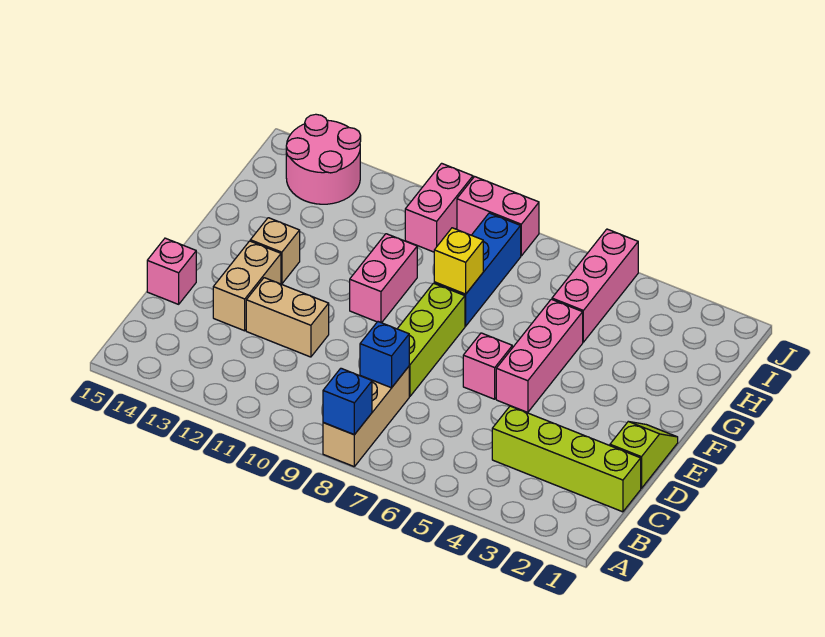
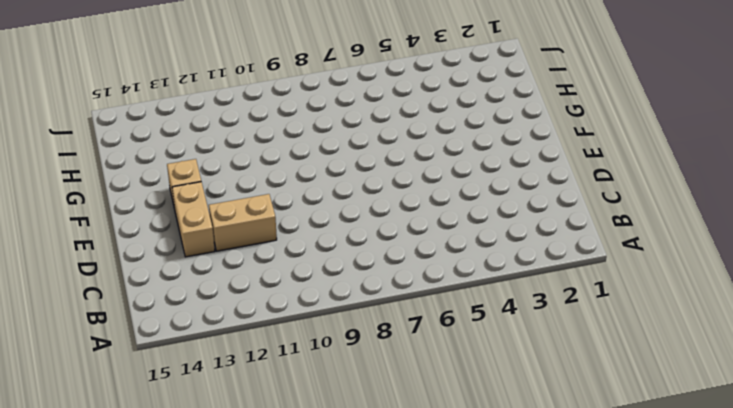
none -> tan 1x3 brick [323,367,409,466]
none -> lime 1x4 brick [492,406,641,512]
none -> lime 1x2 slope [610,422,678,488]

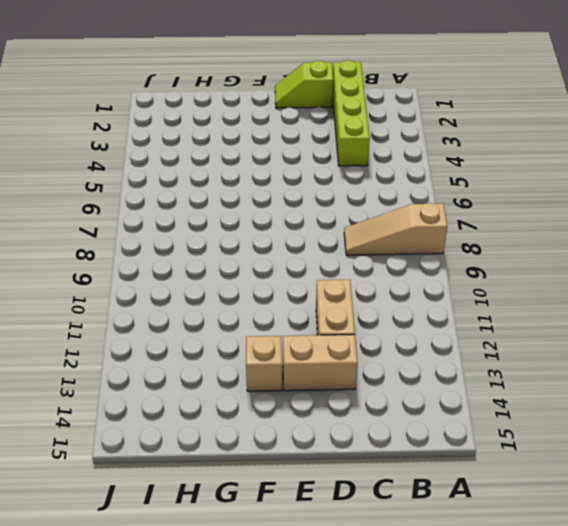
tan 1x3 slope [344,203,448,255] -> tan 1x3 brick [323,367,409,466]
none -> lime 1x3 brick [398,283,465,396]
none -> pink 1x1 brick [147,238,196,304]
none -> pink 1x3 brick [496,299,583,412]

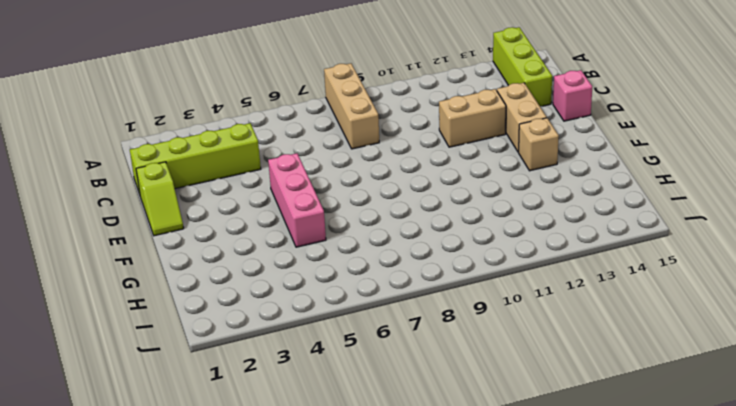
lime 1x3 brick [493,27,552,106] -> lime 1x3 brick moved to [398,283,465,396]
none -> pink 1x1 brick [463,333,512,399]
none -> pink 1x2 brick [350,234,417,323]
none -> blue 1x3 brick [434,213,521,326]

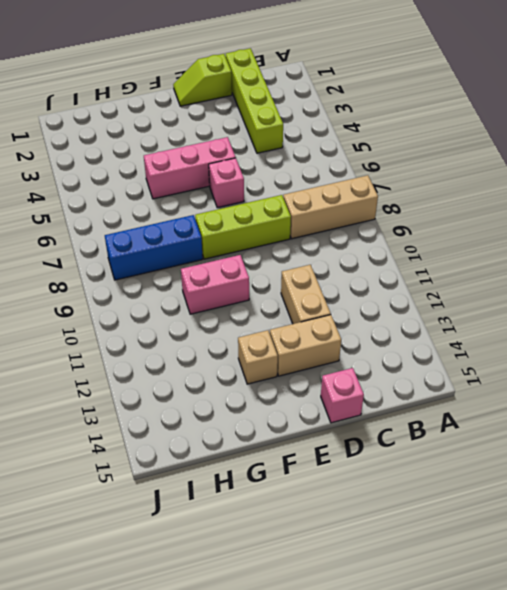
none -> pink 1x3 brick [552,229,638,342]
none -> pink 1x2 brick [405,163,473,252]
none -> pink 2x2 round brick [286,114,361,204]

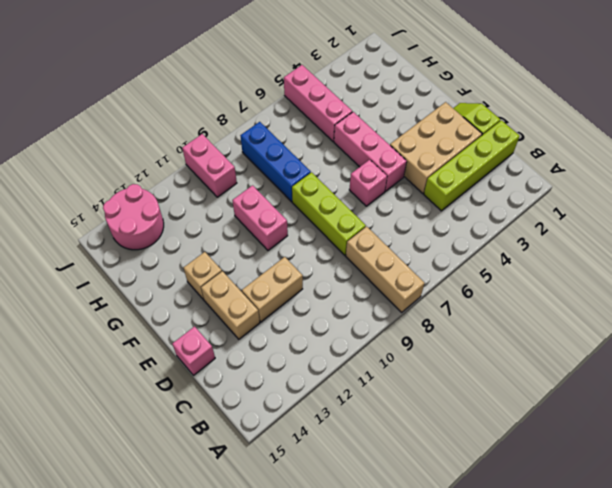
tan 2x3 brick [390,102,482,194] -> none
none -> pink 1x2 brick [457,177,539,256]
none -> blue 1x1 brick [323,368,372,435]
none -> blue 1x1 brick [360,322,409,388]

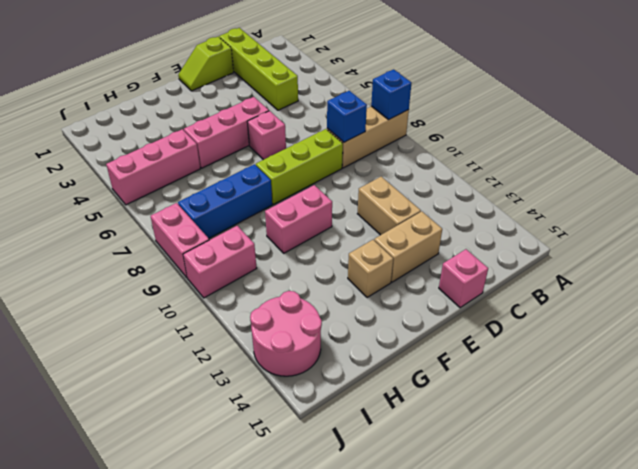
none -> yellow 1x1 brick [434,228,483,294]

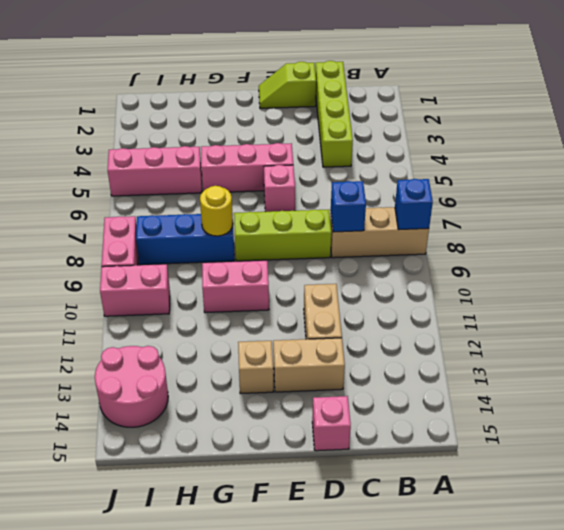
yellow 1x1 round brick [200,186,233,236] -> yellow 1x1 brick [434,228,483,294]

